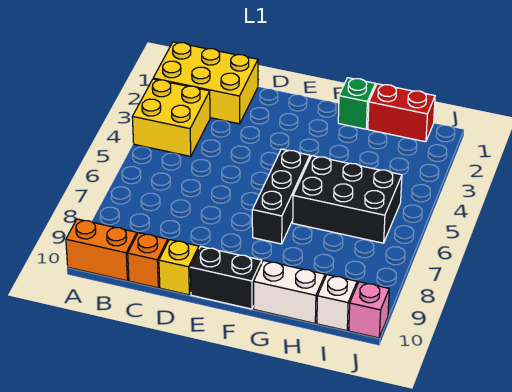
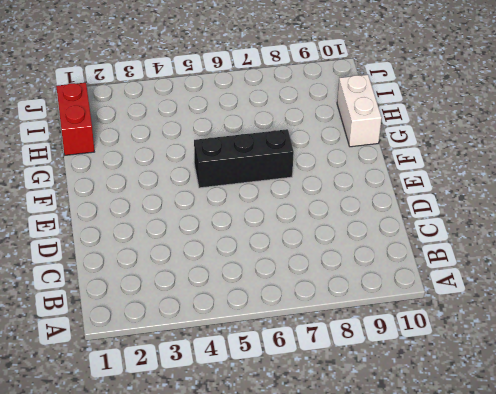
none -> yellow 2x3 brick [153,42,258,124]
none -> yellow 2x2 brick [132,79,210,156]
none -> orange 1x2 brick [66,219,137,281]

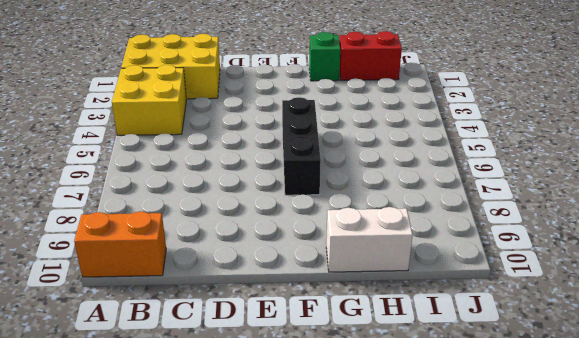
none -> orange 1x1 brick [128,233,168,288]
none -> yellow 1x1 brick [159,240,199,295]
none -> black 1x2 brick [190,247,262,309]

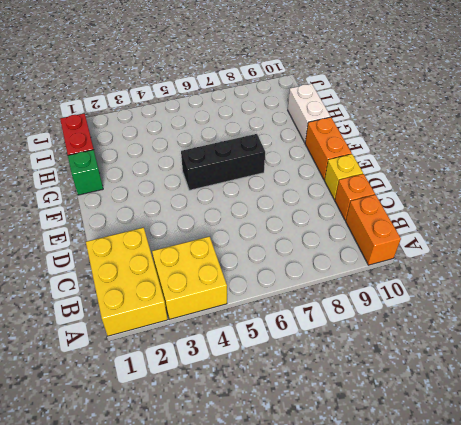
orange 1x2 brick [305,117,352,180] -> black 1x2 brick [190,247,262,309]
none -> black 2x3 brick [293,156,402,243]
none -> white 1x1 brick [317,275,357,331]
none -> pink 1x1 brick [349,282,389,338]

